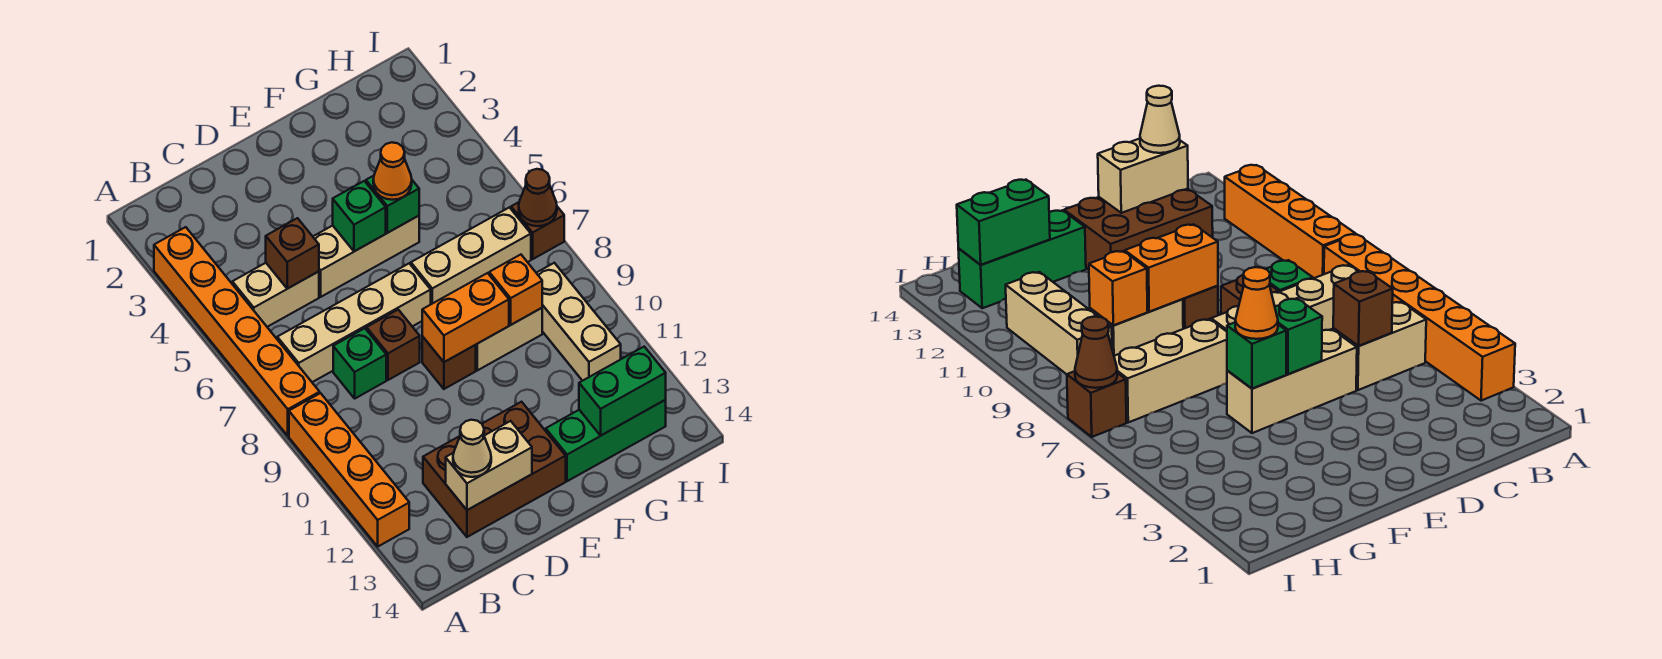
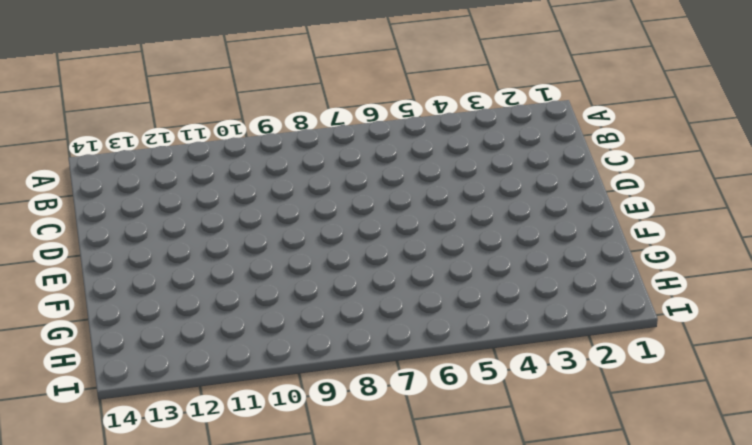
none -> orange 1x6 brick [154,227,320,436]
none -> orange 1x4 brick [289,393,409,546]
none -> tan 1x2 brick [232,263,319,327]

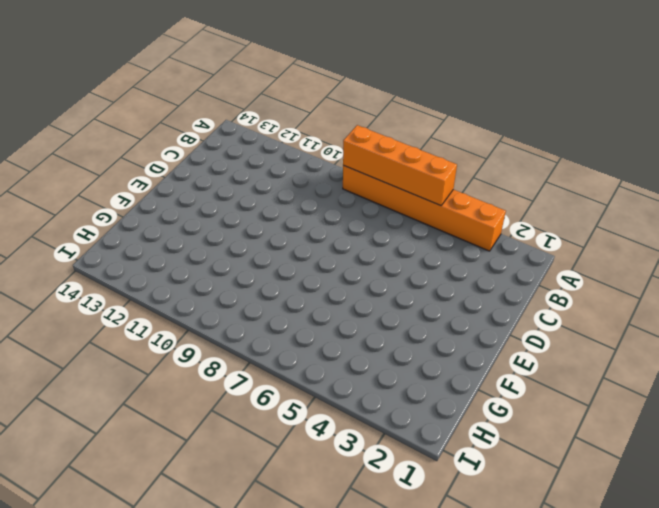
orange 1x4 brick [343,125,457,206] -> orange 1x4 brick moved to [289,393,409,546]
none -> tan 1x2 brick [232,263,319,327]
none -> tan 1x4 brick [277,263,431,382]
none -> green 1x1 brick [333,328,386,398]

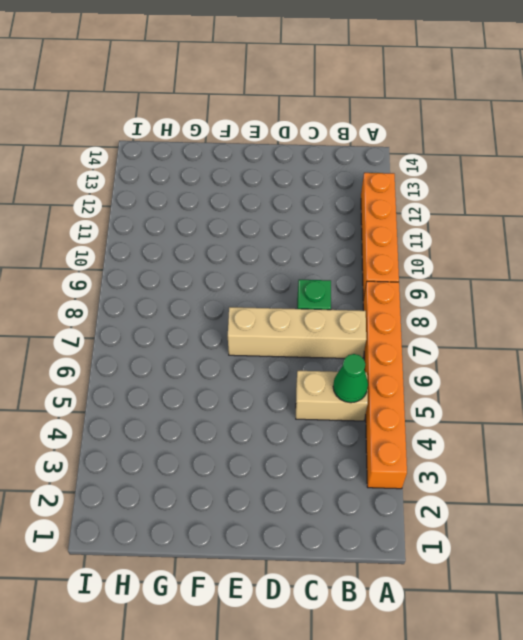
green 1x1 cone [333,354,368,403] -> none
none -> brown 2x3 brick [423,402,566,537]
none -> tan 1x3 brick [313,216,419,297]
none -> brown 1x1 brick [367,310,420,380]

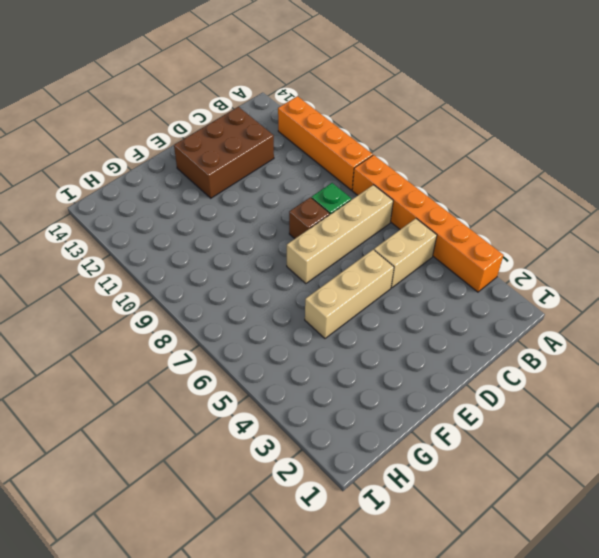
none -> brown 1x1 brick [422,337,476,389]
none -> tan 1x3 brick [411,207,531,304]
none -> tan 1x2 brick [476,308,542,370]

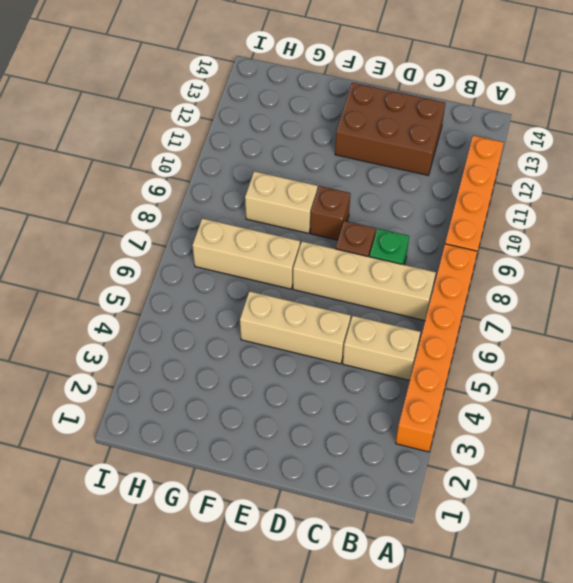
none -> green 1x3 brick [546,400,666,481]
none -> tan 1x3 brick [537,263,621,381]
none -> brown 1x1 brick [511,202,564,259]

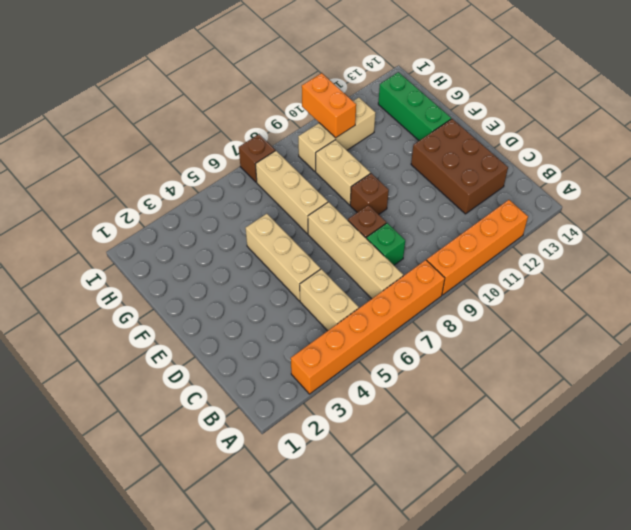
orange 1x2 brick [302,73,356,138] -> orange 1x2 brick moved to [422,273,509,362]
none -> brown 1x1 brick [266,218,319,289]
none -> tan 1x2 brick [446,421,532,510]
none -> green 1x1 brick [333,181,386,251]

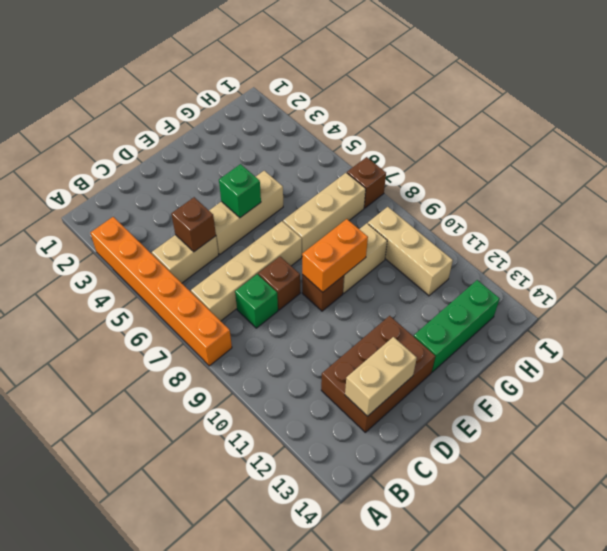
none -> orange 1x4 brick [289,393,409,546]
none -> green 1x1 brick [366,176,419,233]
none -> orange 1x1 brick [489,255,542,325]

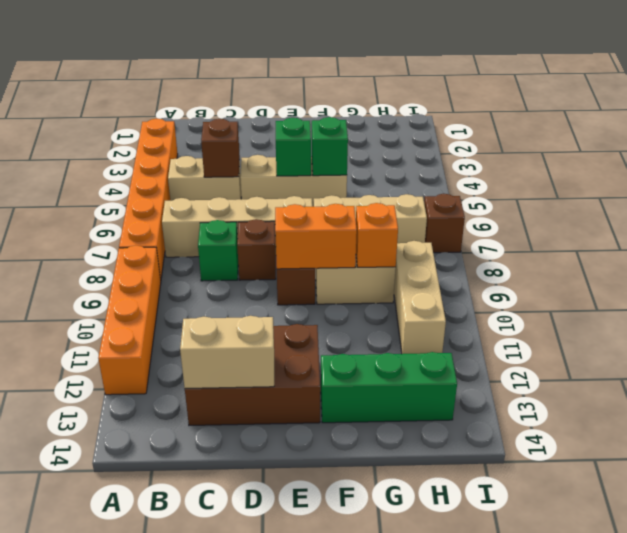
none -> green 1x2 brick [579,347,666,435]
none -> brown 1x1 cone [519,169,557,226]
none -> tan 1x1 cone [453,420,491,477]

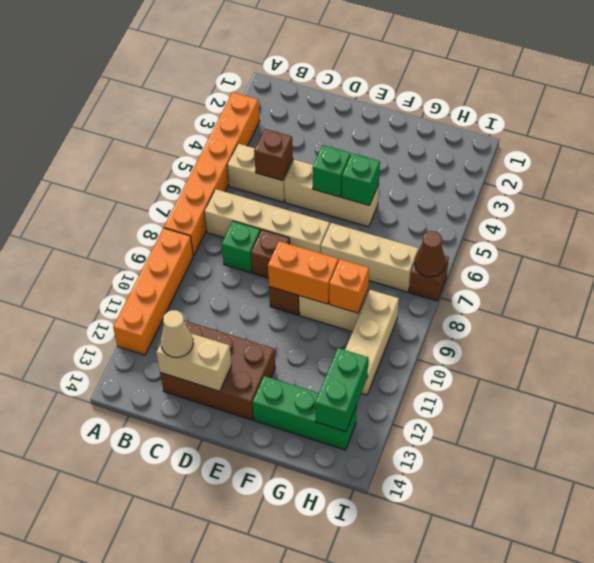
green 1x2 brick [315,348,368,432] -> green 1x2 brick turned to [579,347,666,435]
none -> orange 1x1 cone [373,142,412,200]

